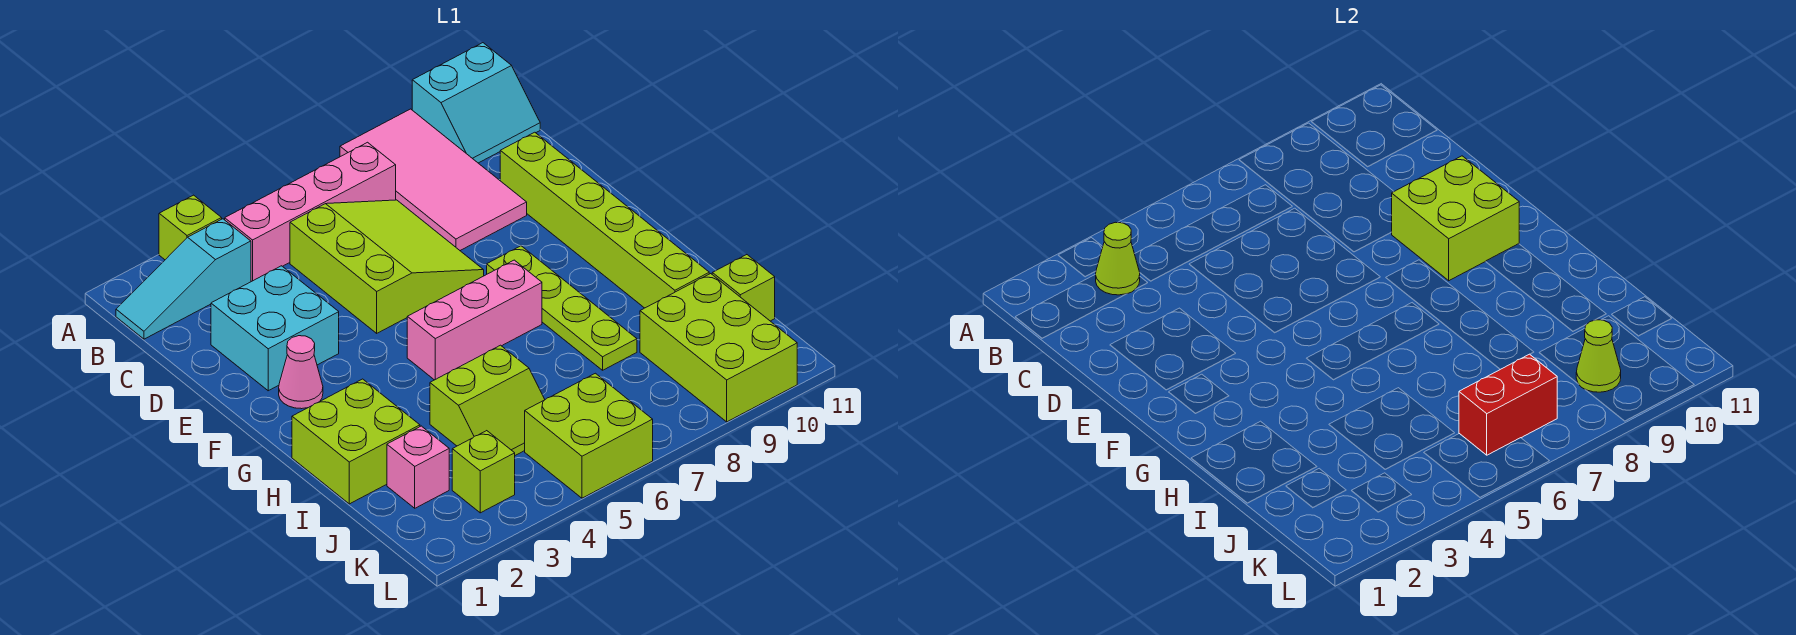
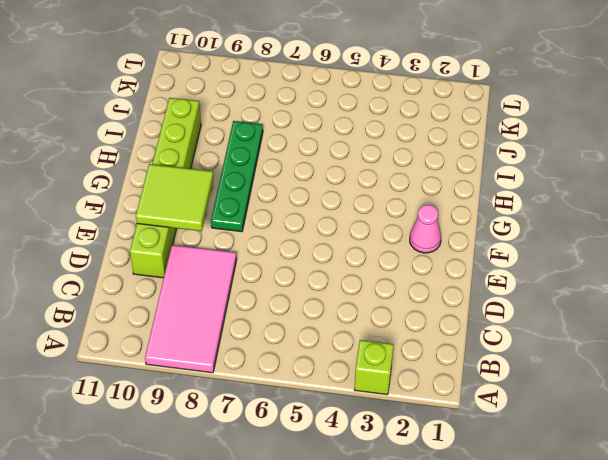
lime 2x2 tile [136,164,214,231] -> lime 2x2 brick [1392,156,1519,281]
green 1x4 plate [211,121,263,232] -> lime 1x4 plate [487,246,637,370]
none -> cyan 2x2 slope [412,43,540,163]
none -> cyan 1x3 slope [116,219,251,339]
none -> pink 1x4 brick [225,142,396,281]

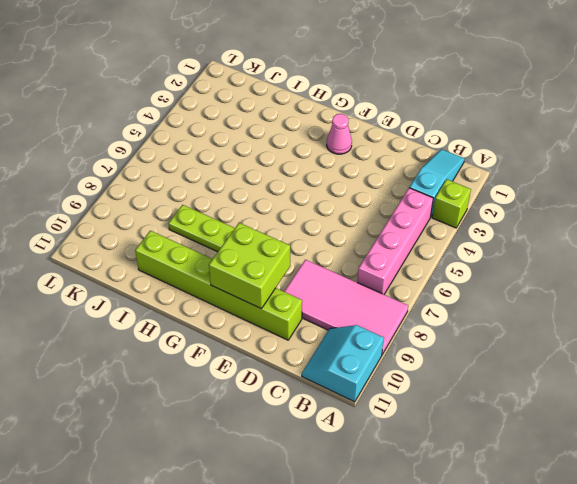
none -> lime 3x3 slope [290,200,484,333]
none -> cyan 2x2 brick [211,266,339,391]
none -> pink 1x3 brick [407,260,542,380]

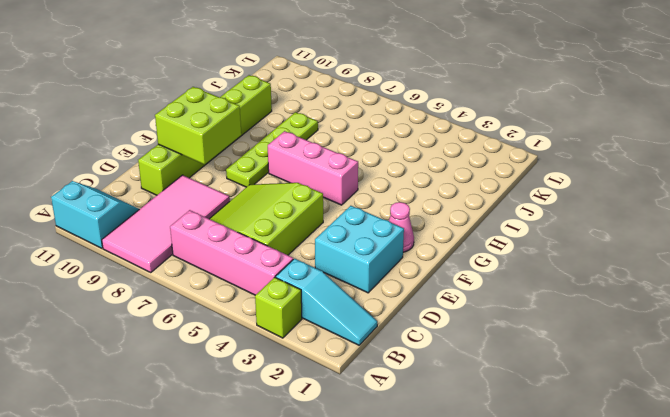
none -> lime 2x2 brick [292,379,420,504]
none -> lime 2x2 slope [430,345,545,455]
none -> pink 1x1 brick [387,426,449,508]

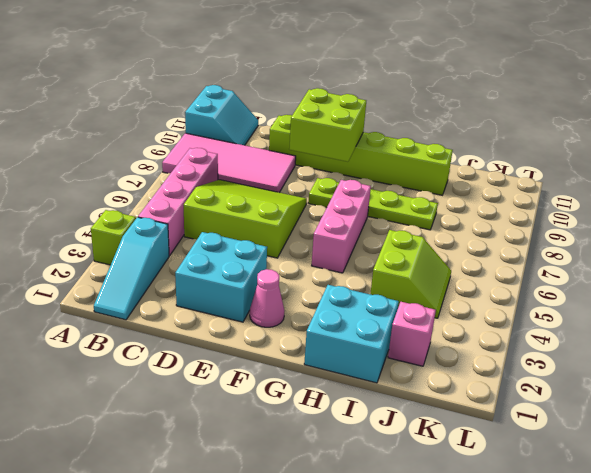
cyan 2x2 brick [304,285,399,383] -> lime 2x2 brick [292,379,420,504]
none -> lime 2x3 brick [640,274,797,422]
none -> lime 1x1 brick [712,255,775,321]
none -> lime 1x1 brick [452,431,515,513]

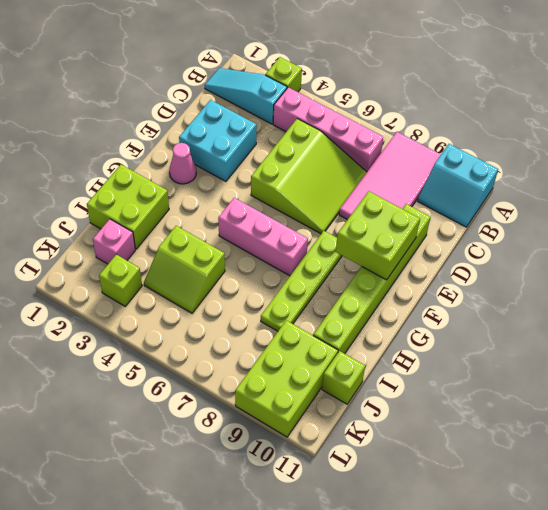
none -> lime 2x2 brick [525,373,653,498]
none -> lime 1x1 cone [1096,222,1140,295]
none -> red 1x2 brick [1459,354,1557,455]

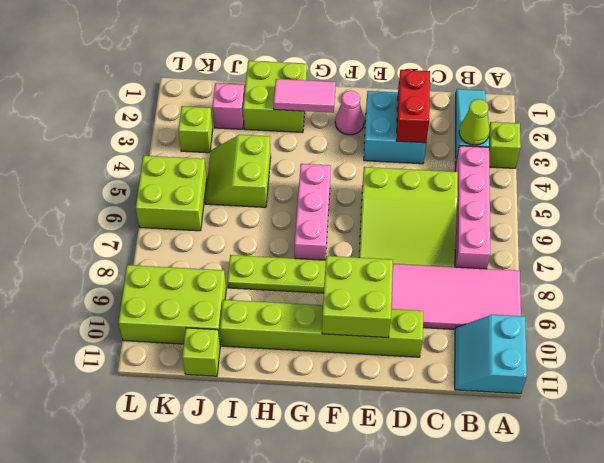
red 1x2 brick [396,70,430,143] -> red 1x2 brick moved to [1459,354,1557,455]
pink 1x2 tile [274,79,336,113] -> none
none -> lime 1x1 cone [1576,320,1621,392]

